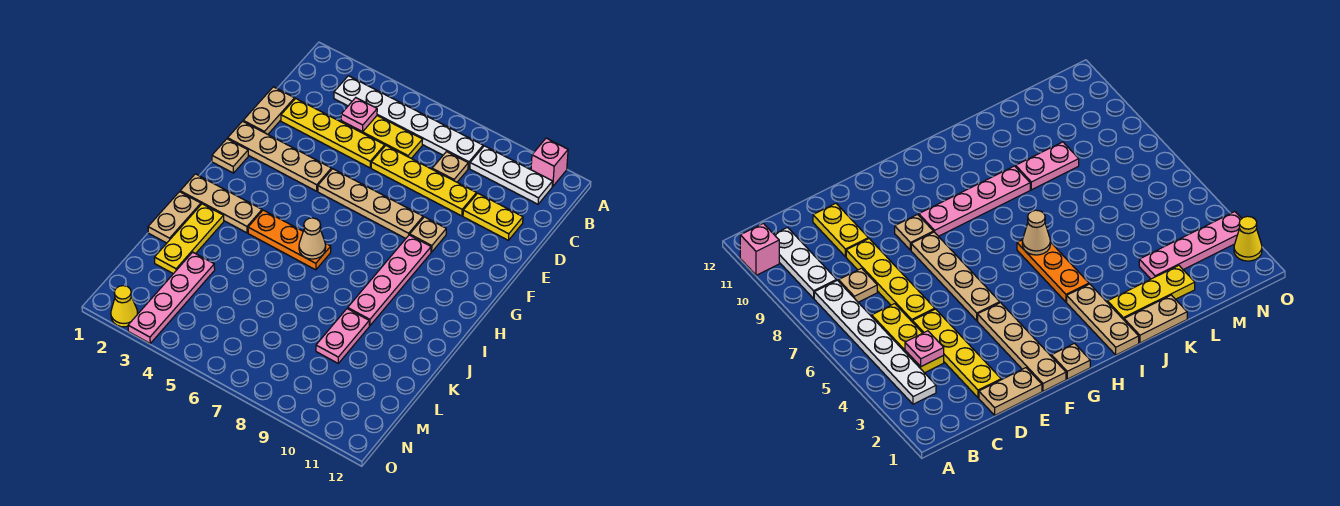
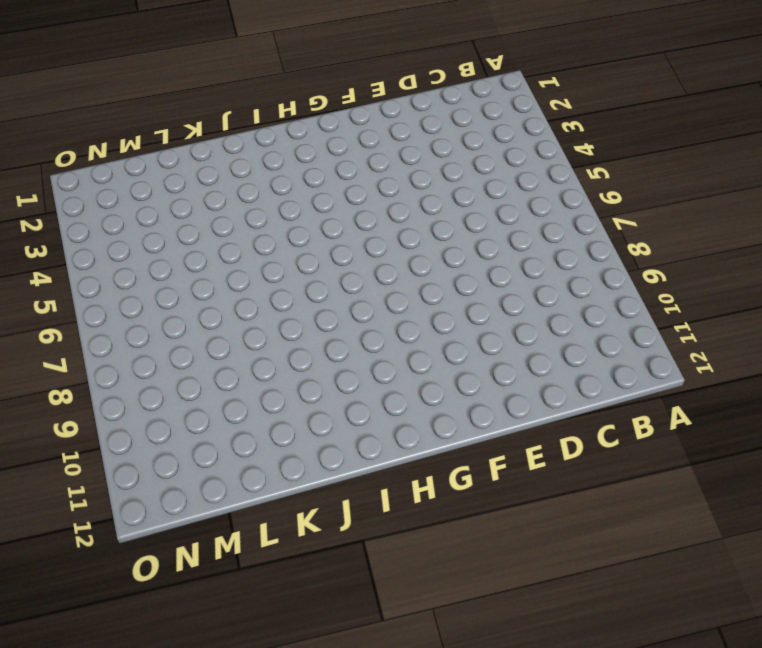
none -> pink 1x1 brick [531,138,568,187]
none -> white 1x6 plate [334,76,483,168]
none -> white 1x3 plate [470,146,553,204]

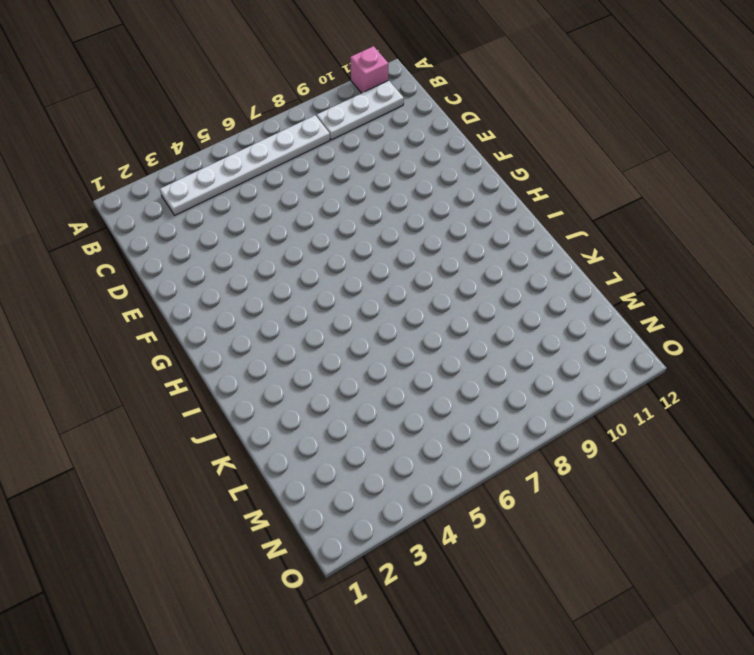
none -> yellow 1x3 plate [341,116,423,158]
none -> tan 1x1 plate [432,152,468,182]
none -> tan 1x2 plate [243,87,295,134]

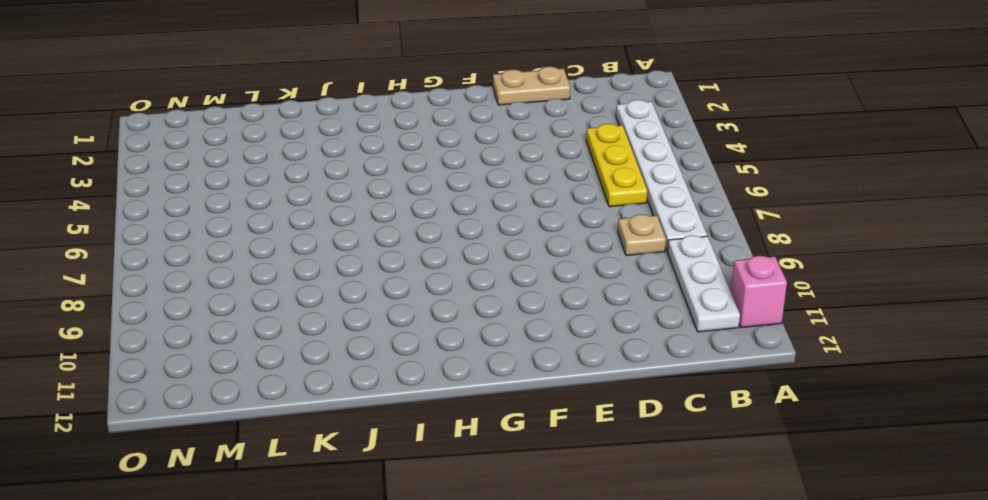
none -> yellow 1x4 plate [281,98,385,168]
none -> yellow 1x4 plate [371,146,476,216]
none -> yellow 1x2 plate [463,193,523,240]

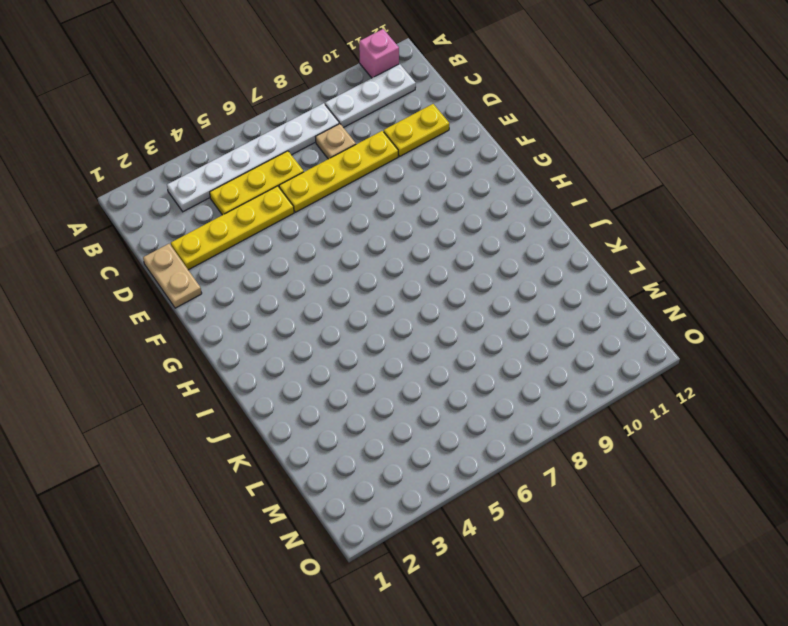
none -> tan 1x4 plate [228,121,331,191]
none -> tan 1x4 plate [318,169,423,238]
none -> tan 1x1 plate [410,217,446,252]

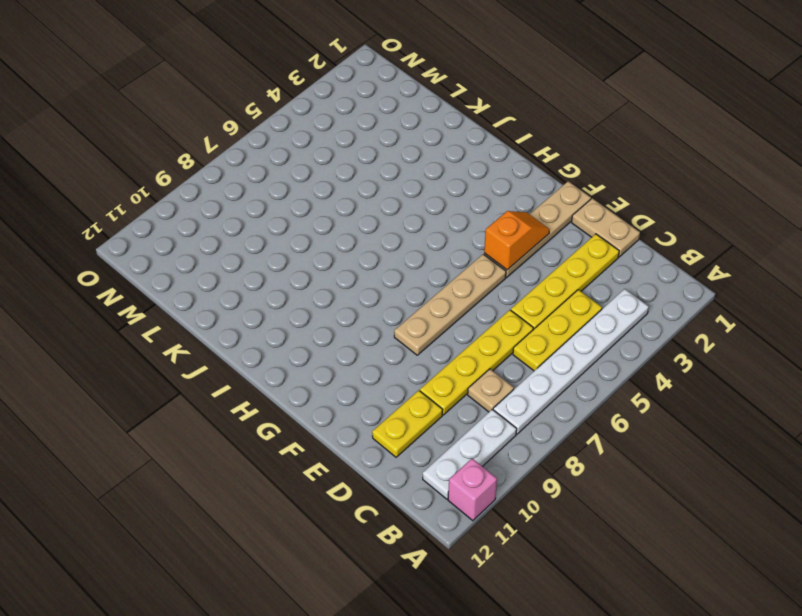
orange 1x2 slope [484,211,550,270] -> none
none -> tan 1x1 plate [410,217,446,252]
none -> tan 1x1 plate [212,139,248,173]
none -> pink 1x4 plate [348,235,431,326]

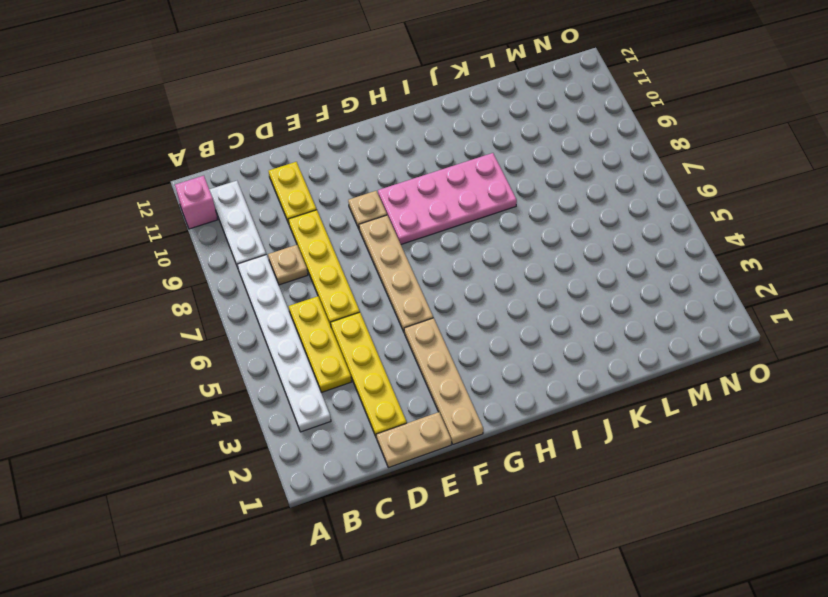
pink 2x4 plate [378,153,517,244] -> pink 1x4 plate [348,235,431,326]
none -> tan 1x1 plate [212,139,248,173]
none -> tan 1x3 plate [180,174,262,233]
none -> orange 1x3 plate [248,210,331,270]

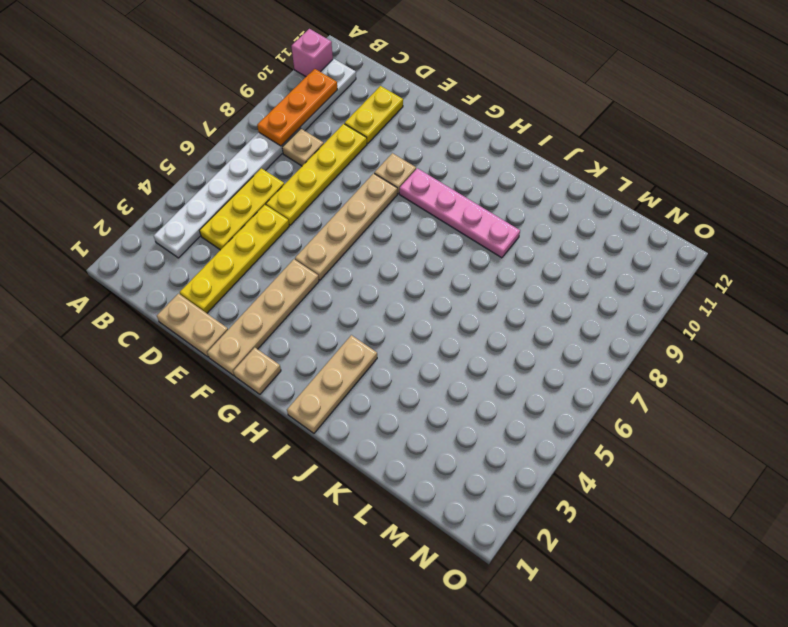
orange 1x3 plate [257,69,337,146] -> orange 1x3 plate moved to [248,210,331,270]
none -> tan 1x2 plate [148,192,201,243]
none -> yellow 1x3 plate [154,204,224,274]
none -> pink 1x2 plate [316,309,369,363]

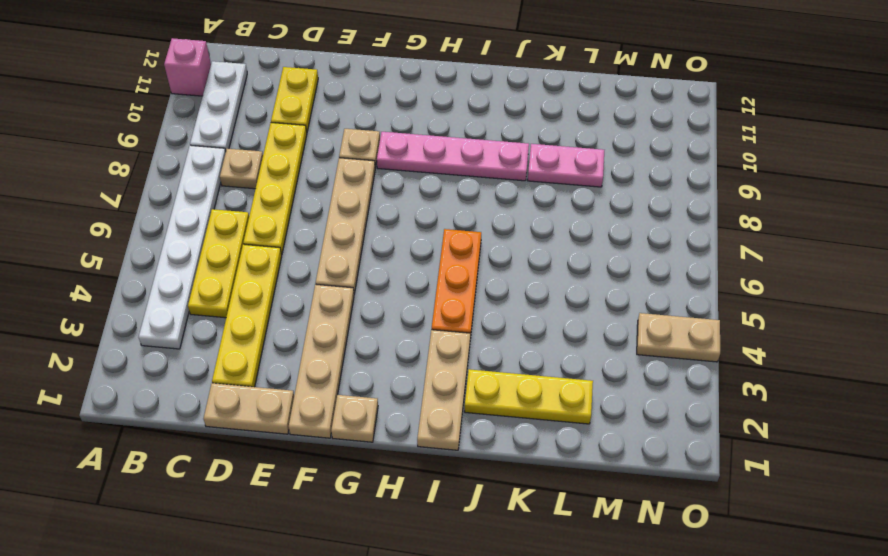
tan 1x2 plate [637,313,720,362] -> tan 1x2 plate moved to [148,192,201,243]
none -> pink 1x4 plate [128,252,215,343]
none -> yellow 1x1 cone [111,286,138,327]
none -> pink 1x1 plate [341,98,377,132]

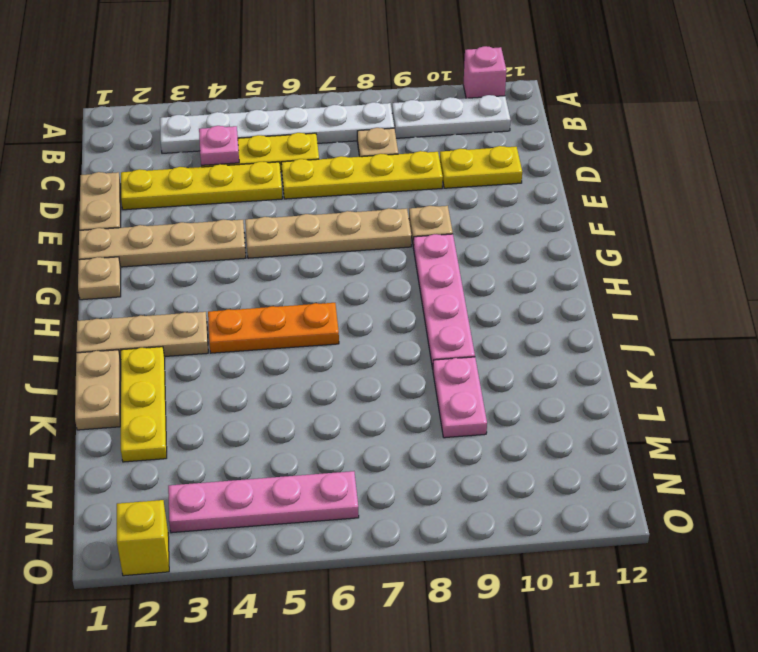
pink 1x4 plate [168,471,359,533] -> pink 1x4 plate turned to [128,252,215,343]
yellow 1x1 brick [117,500,169,576] -> yellow 1x1 cone [111,286,138,327]
none -> tan 1x1 cone [299,218,326,259]

